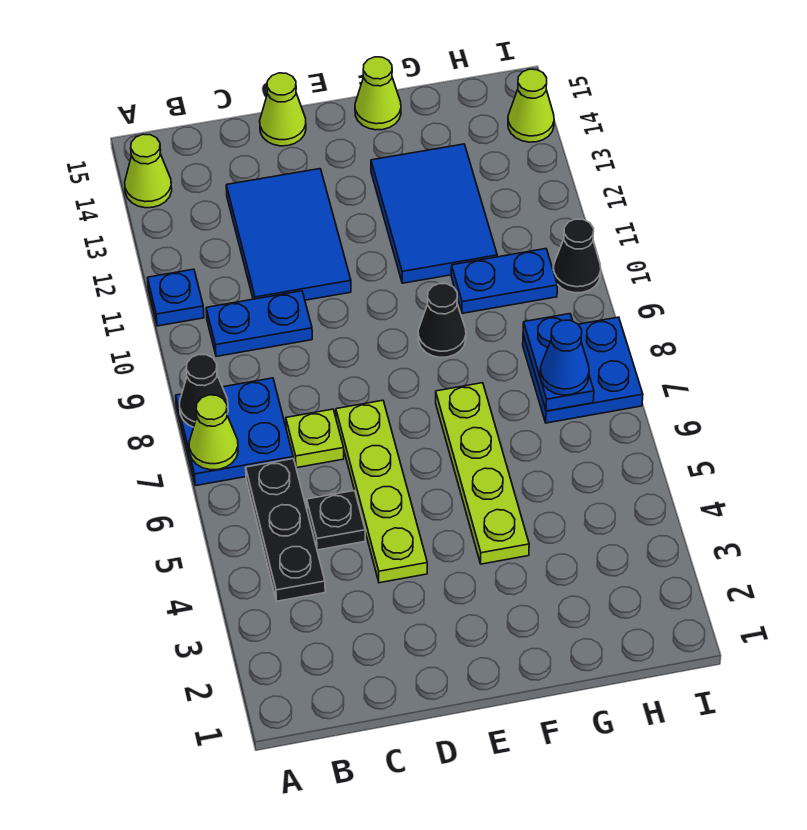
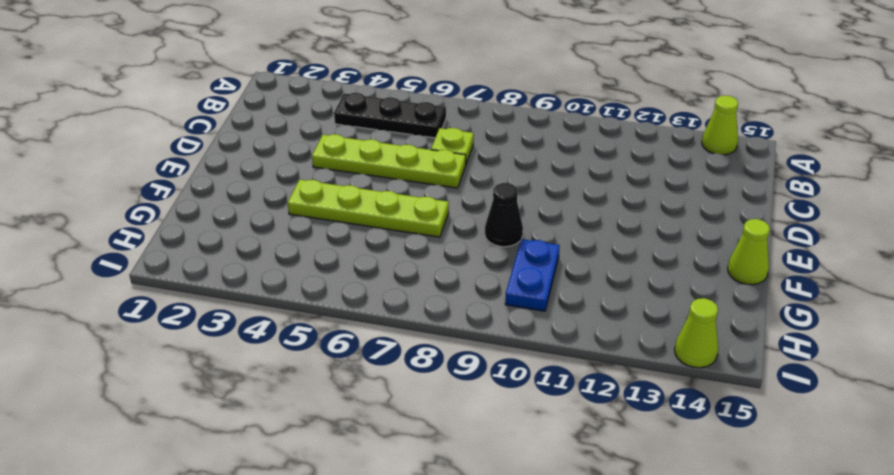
none -> blue 2x2 plate [176,378,293,486]
none -> blue 1x1 plate [148,269,204,326]
none -> blue 1x2 plate [206,291,312,356]

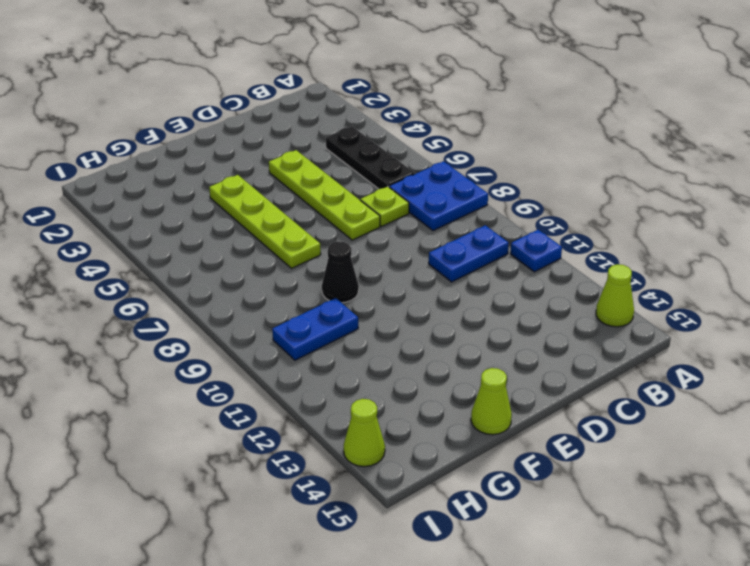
none -> black 1x1 plate [307,490,365,550]
none -> blue 2x3 tile [226,169,351,300]
none -> lime 1x1 cone [260,73,306,146]

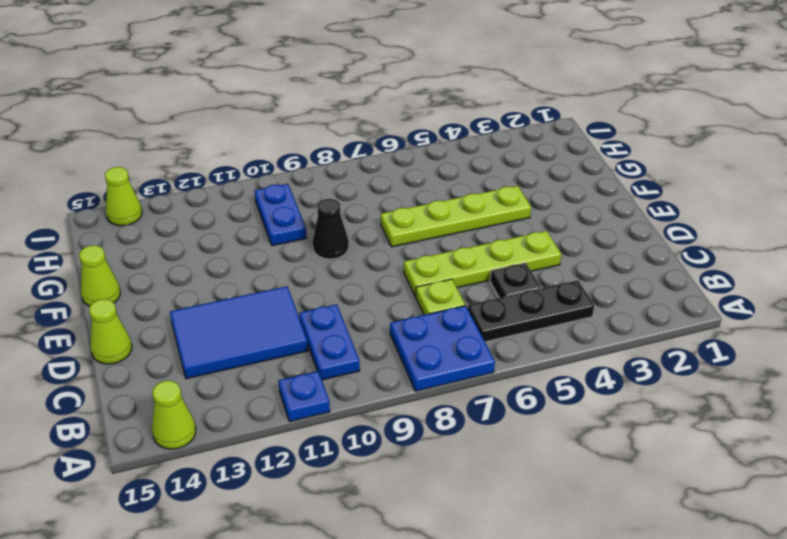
none -> blue 2x3 tile [371,144,497,283]
none -> blue 2x2 plate [523,317,643,423]
none -> black 1x1 cone [553,219,601,293]

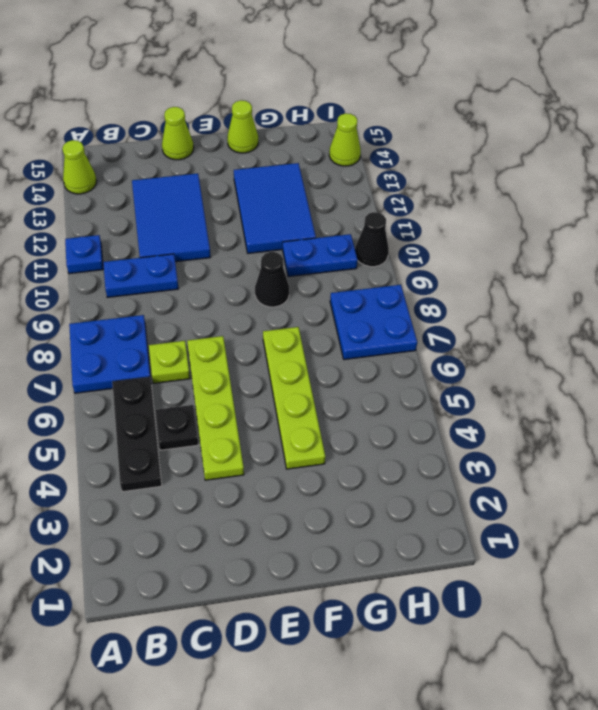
none -> lime 1x1 cone [189,395,238,470]
none -> black 1x1 cone [180,355,228,427]
none -> blue 1x2 plate [523,314,594,411]

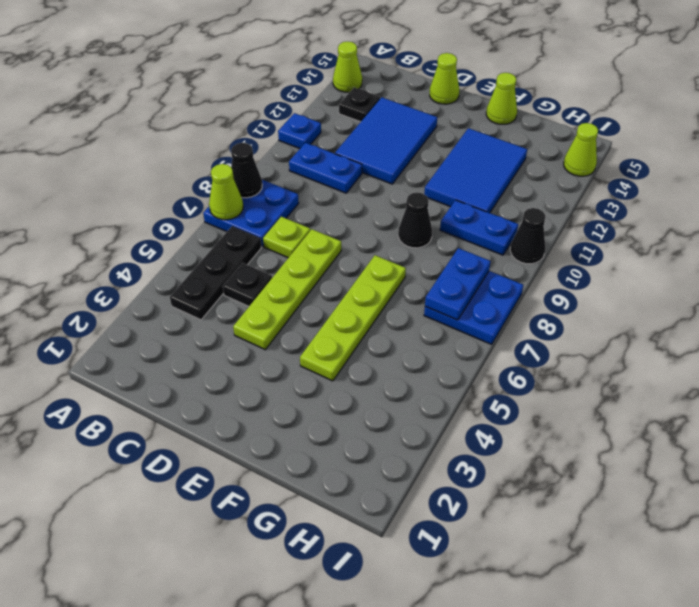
black 1x1 plate [339,88,380,122] -> none
none -> blue 1x1 cone [540,320,589,395]

